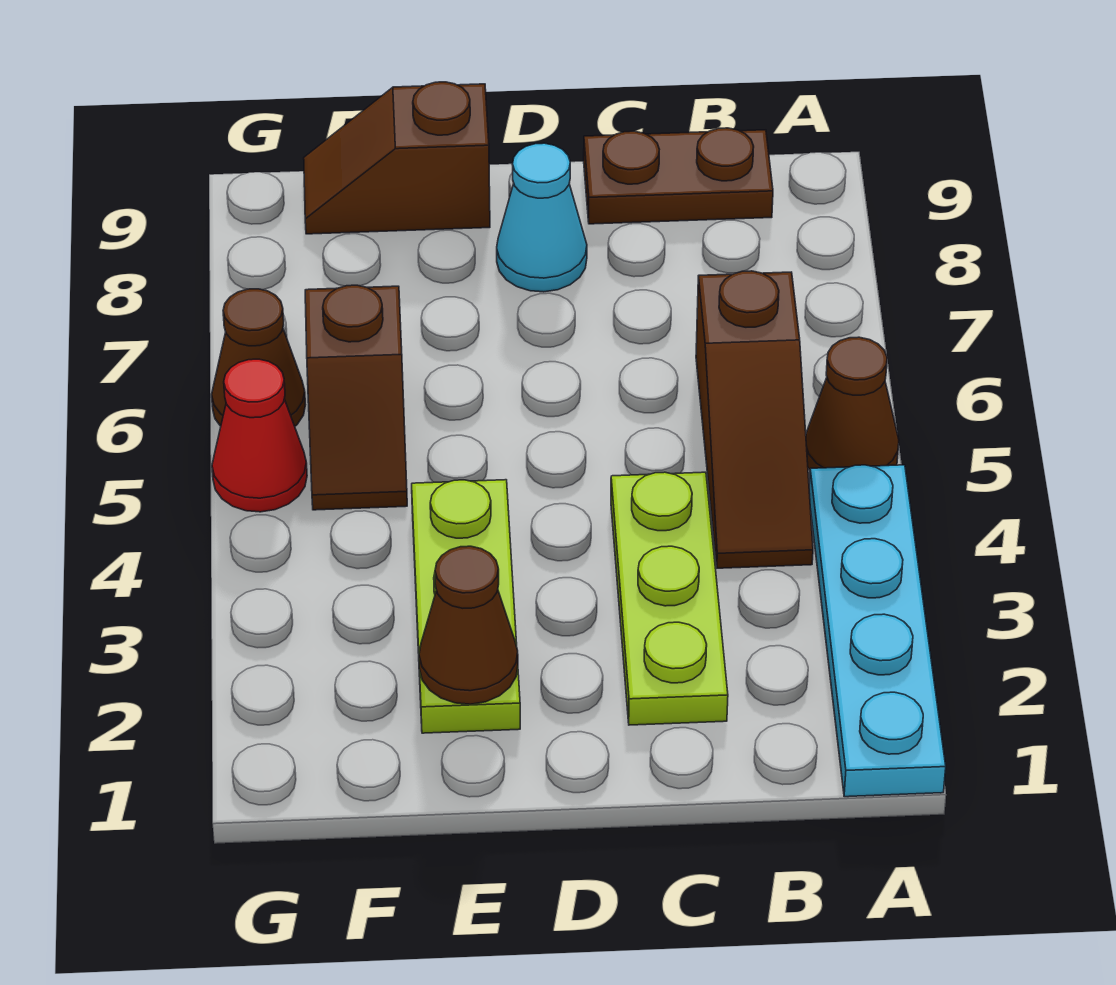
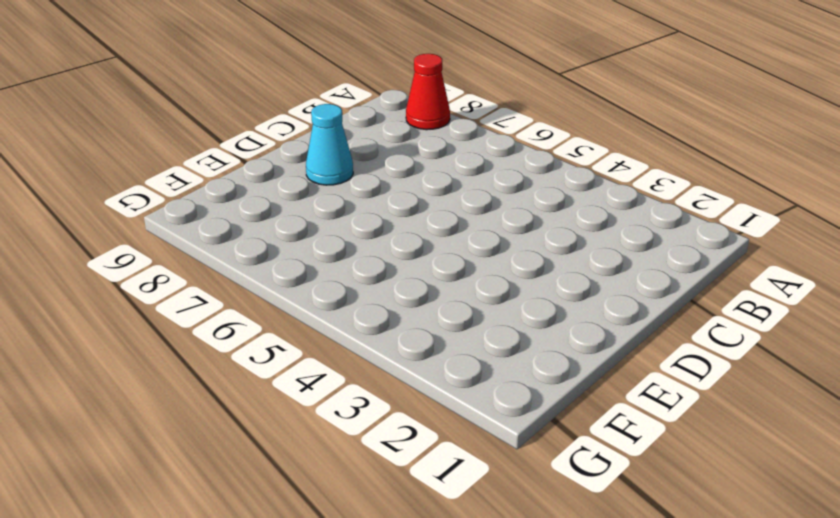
red 1x1 cone [406,54,450,130] -> red 1x1 cone moved to [212,359,307,512]
none -> cyan 1x4 plate [809,465,946,797]
none -> brown 1x1 cone [806,337,899,469]
none -> brown 1x3 slope [696,271,813,568]

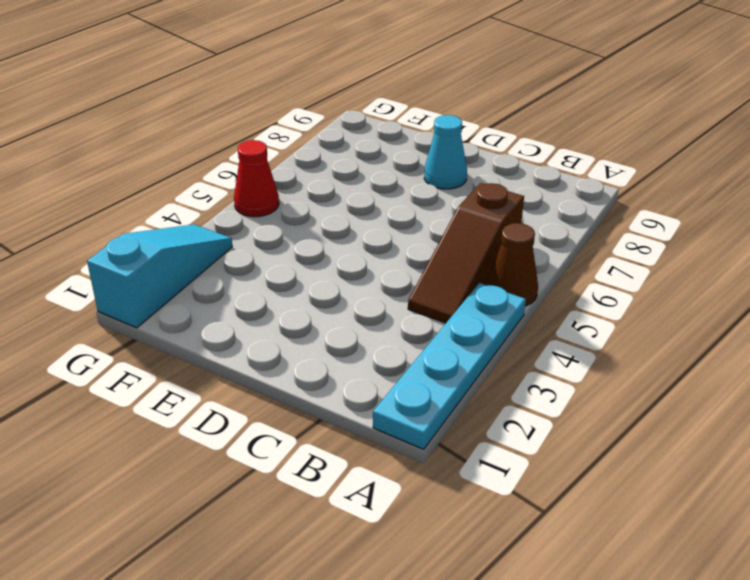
cyan 1x3 slope [87,224,232,328] -> none
none -> brown 1x2 plate [584,128,773,224]
none -> lime 1x3 plate [611,472,728,725]
none -> lime 1x3 plate [412,480,520,733]

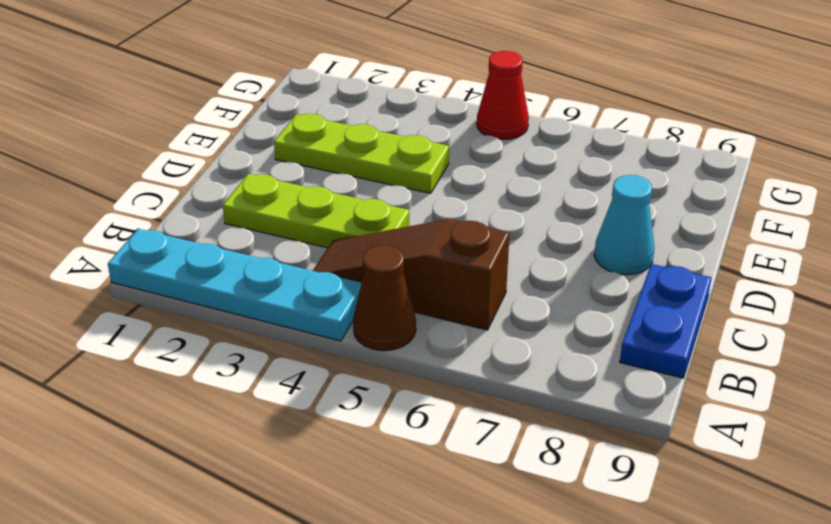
blue 1x2 plate [620,264,711,378] -> brown 1x2 plate [584,128,773,224]
none -> brown 1x2 slope [304,82,490,234]
none -> brown 1x2 slope [305,285,407,510]
none -> brown 1x1 cone [212,289,305,426]

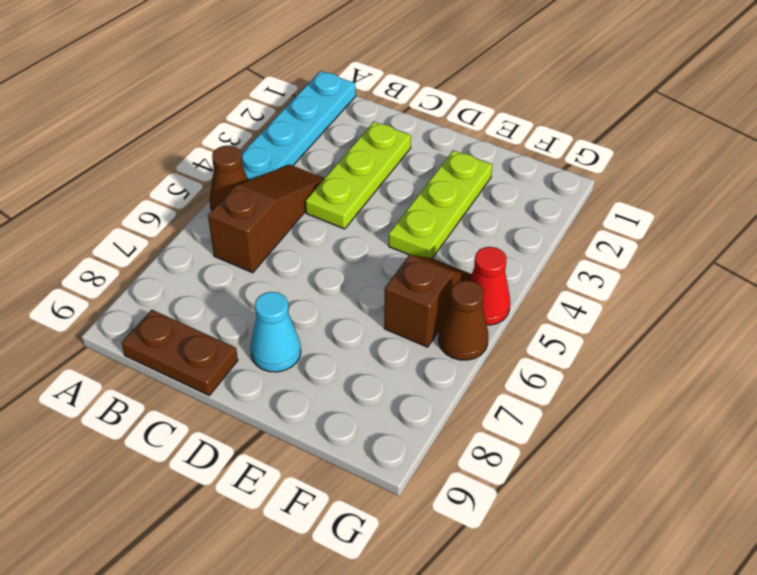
none -> brown 1x2 slope [304,82,490,234]
none -> brown 1x1 cone [419,546,518,704]

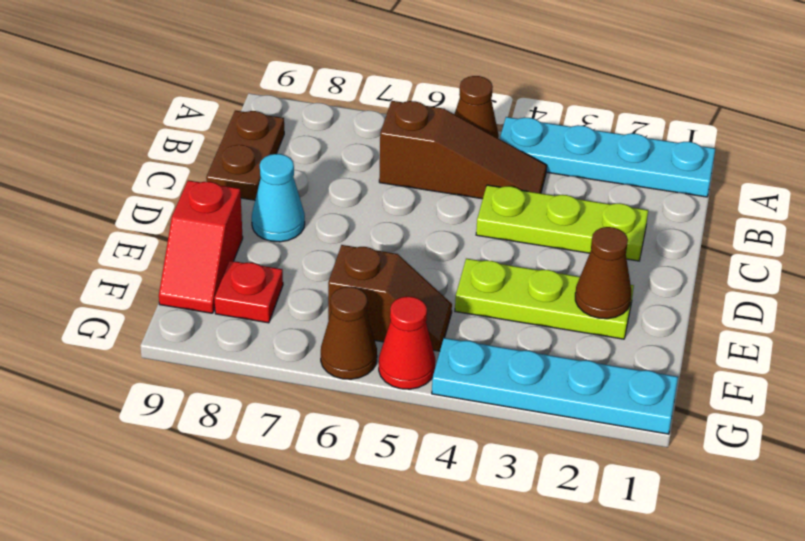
red 1x2 slope [159,180,243,313] -> brown 1x2 slope [304,82,490,234]
red 1x1 plate [214,261,283,323] -> none
cyan 1x4 plate [432,338,678,434] -> none

